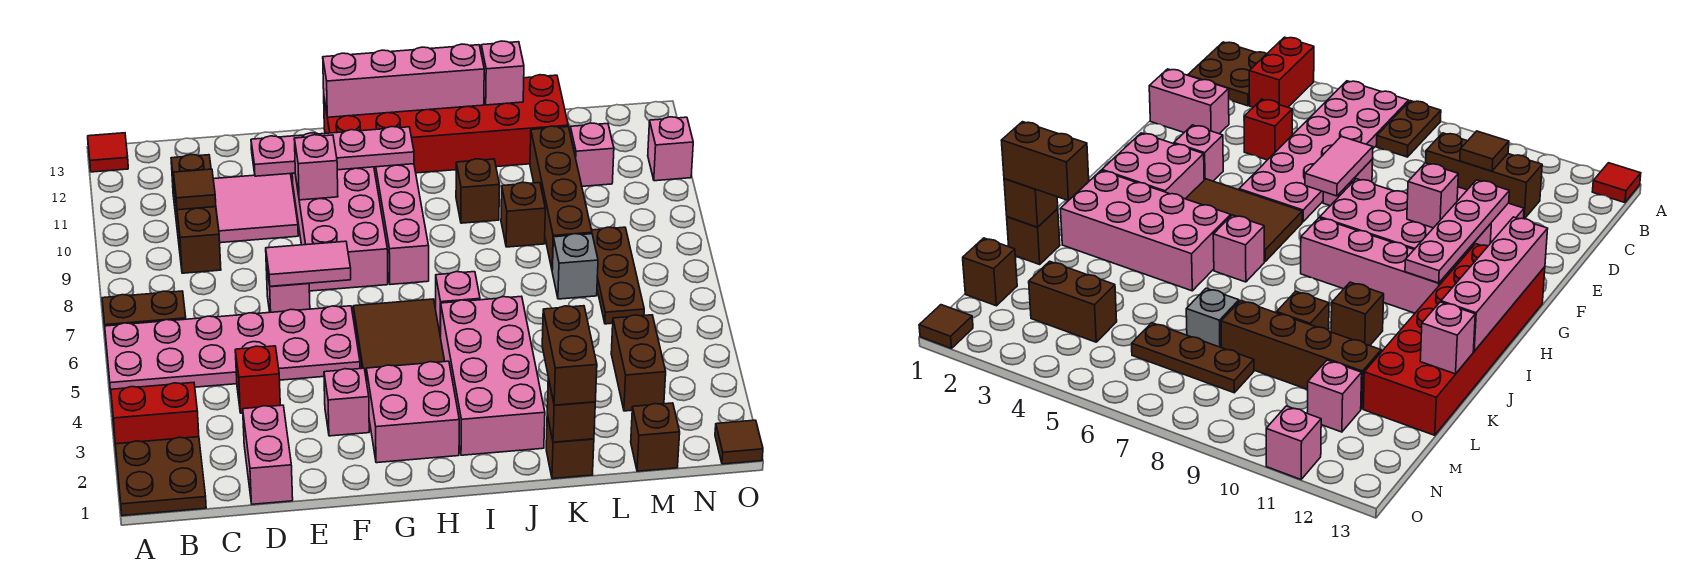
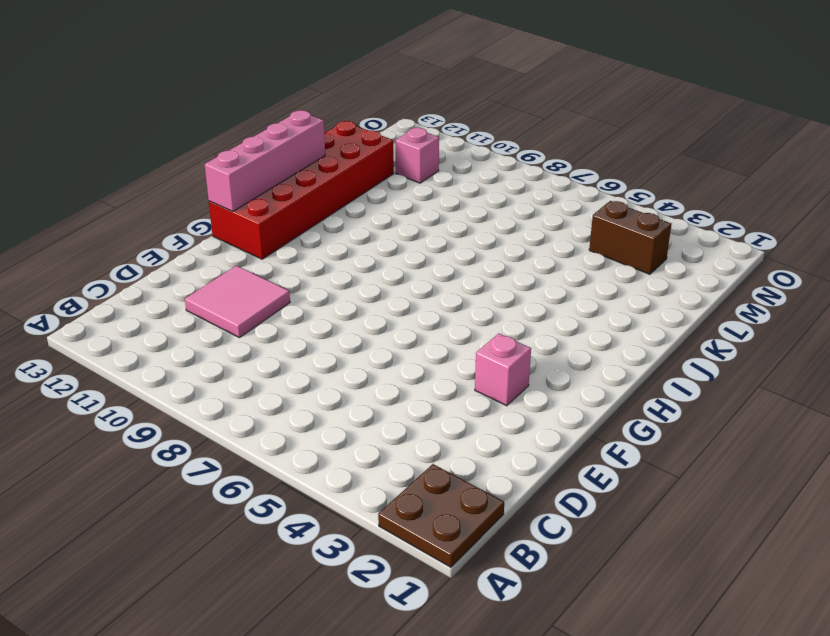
none -> red 1x2 brick [111,383,199,448]
none -> pink 2x6 plate [105,306,360,392]
none -> brown 1x2 plate [102,291,186,326]
none -> red 1x1 tile [88,133,128,172]

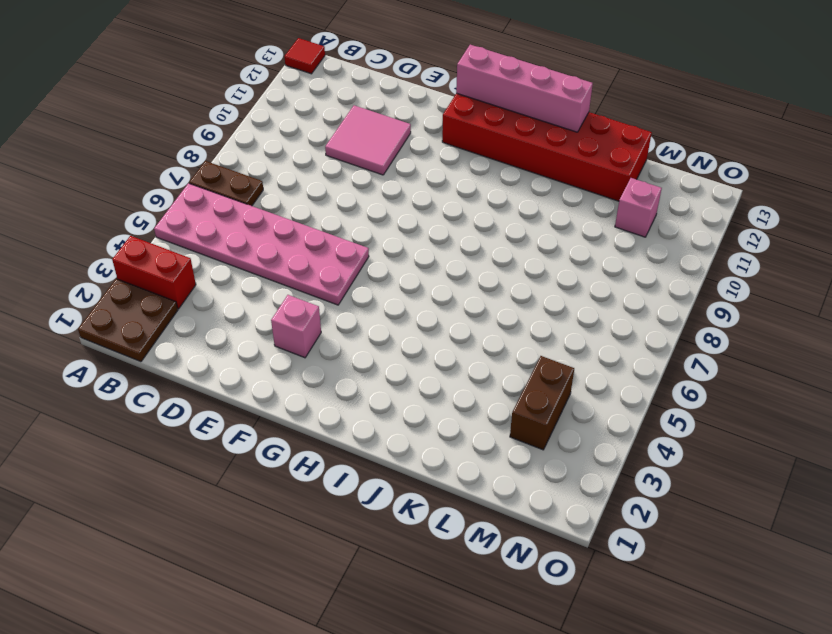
none -> brown 1x3 brick [171,154,221,273]
none -> pink 1x2 brick [243,405,293,504]
none -> red 1x1 brick [235,346,280,413]
none -> pink 1x1 brick [266,263,310,312]

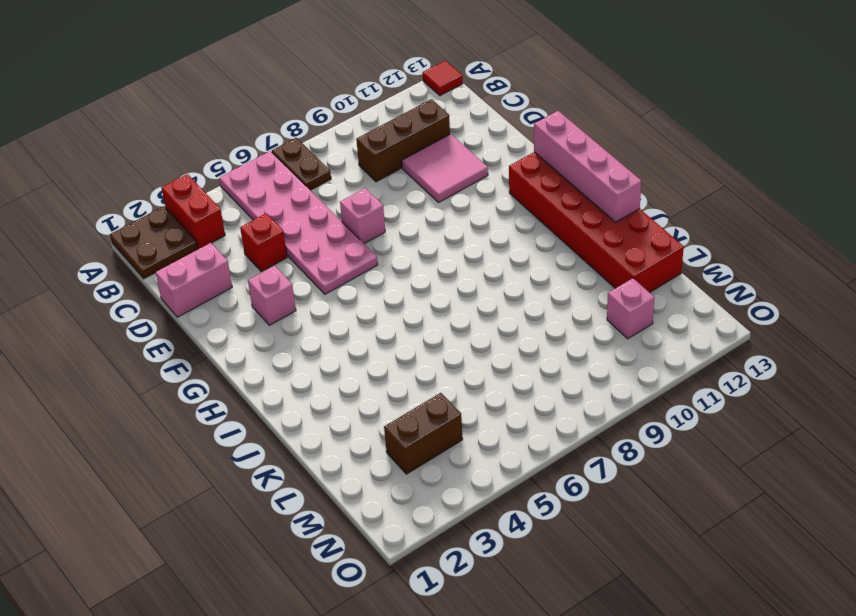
none -> pink 2x4 brick [292,167,388,291]
none -> pink 2x2 brick [366,361,459,463]
none -> brown 2x3 tile [353,299,445,381]
none -> pink 1x4 brick [374,164,429,285]

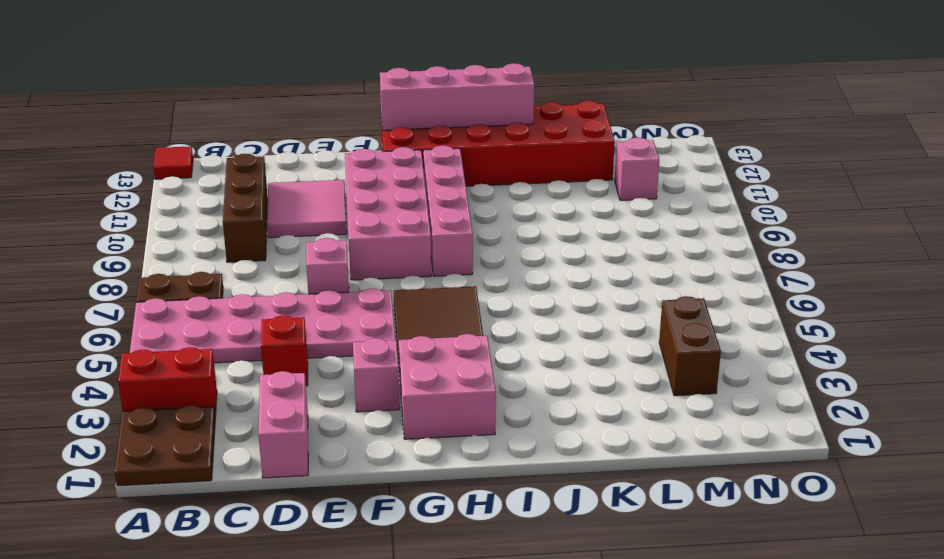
none -> pink 2x4 brick [440,296,545,455]
none -> pink 1x1 brick [436,272,480,337]
none -> brown 1x1 brick [456,159,500,223]
none -> brown 1x1 brick [546,415,594,479]

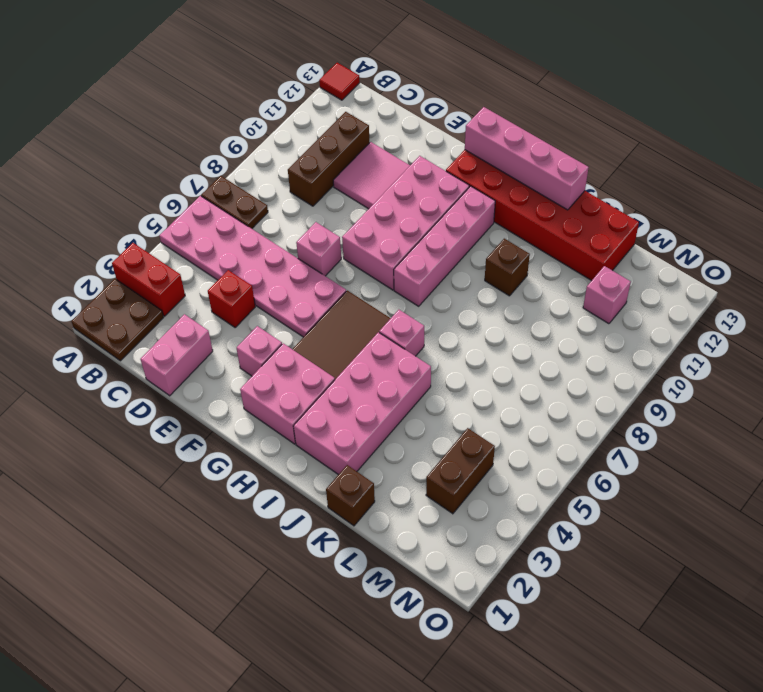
none -> brown 1x1 brick [501,182,545,247]
none -> grey 1x1 brick [552,234,598,299]
none -> brown 1x4 brick [530,126,592,269]
none -> brown 1x1 brick [631,403,680,471]

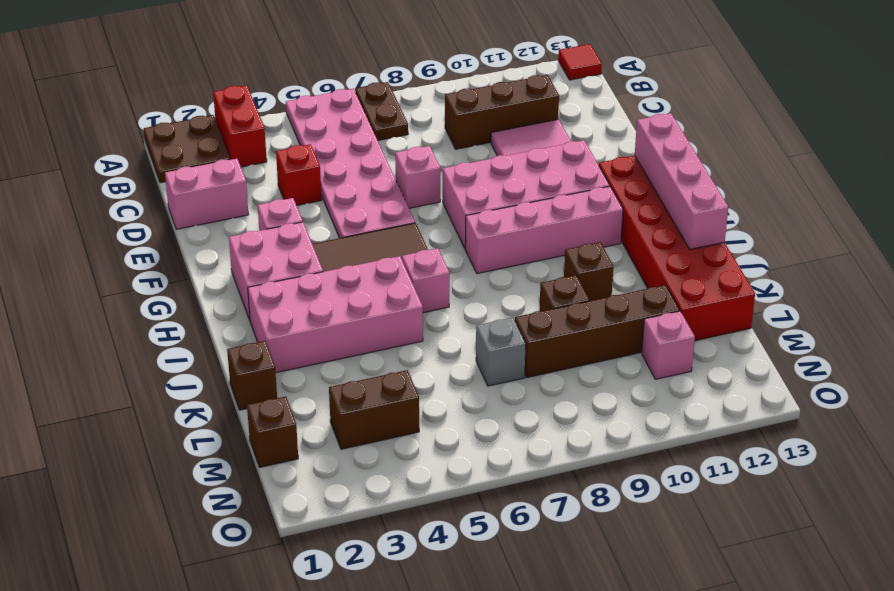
none -> brown 1x3 plate [592,227,644,324]
none -> brown 1x1 tile [715,420,763,464]
none -> pink 1x1 brick [648,117,693,181]
none -> brown 1x1 tile [174,169,216,210]

